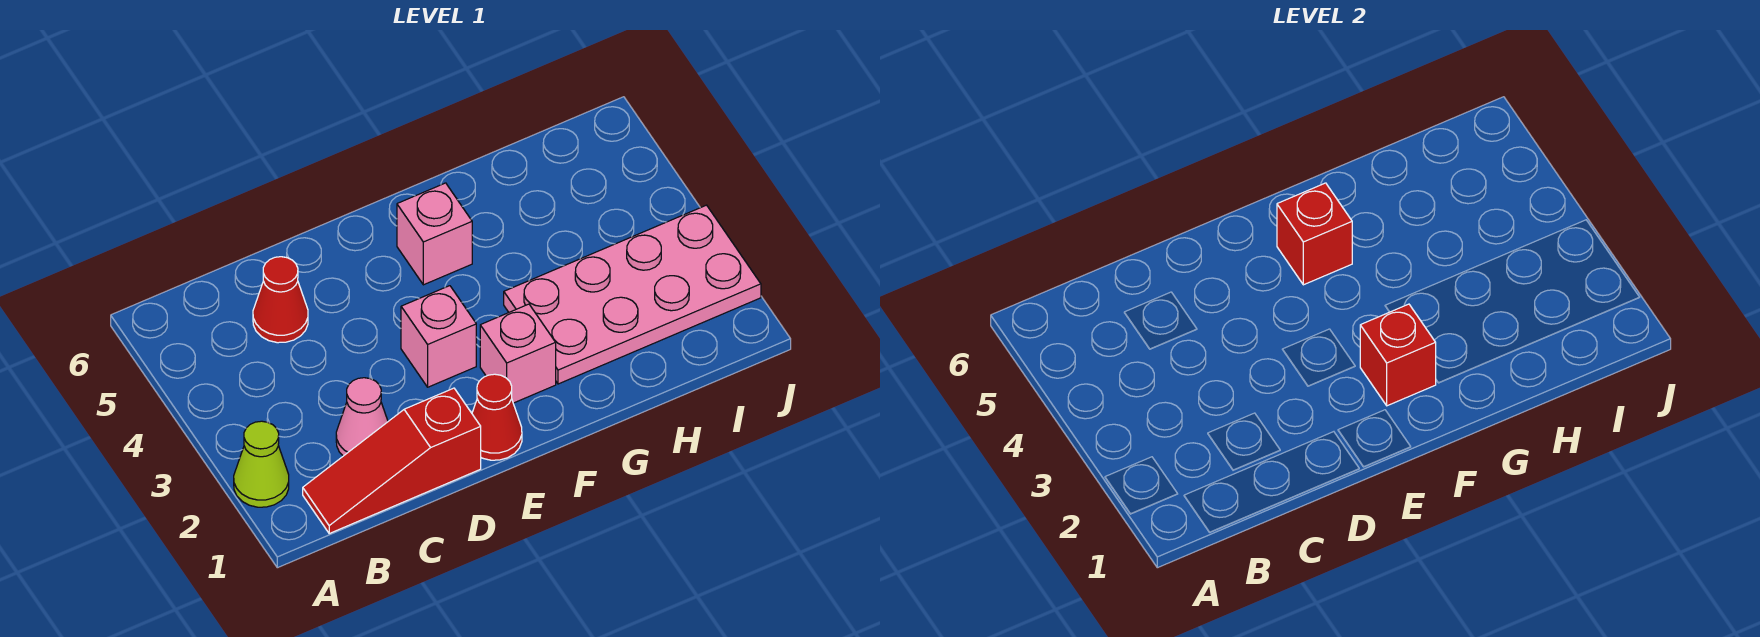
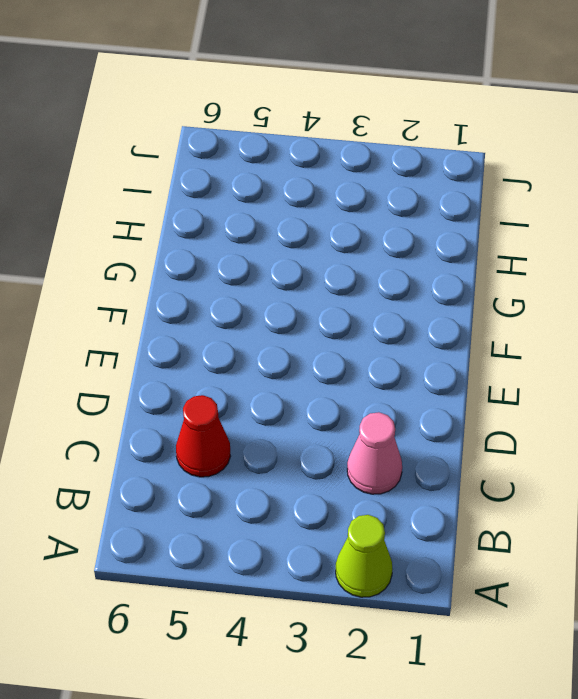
none -> red 1x3 slope [303,388,481,533]
none -> red 1x1 cone [472,374,522,460]

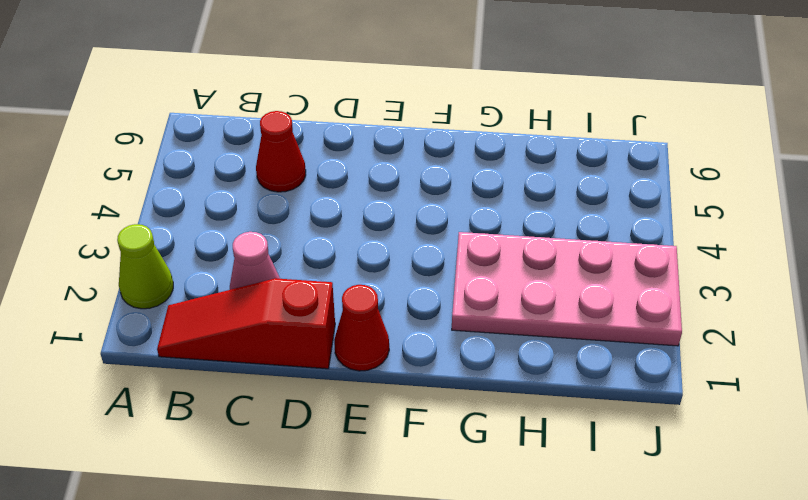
none -> pink 1x1 brick [401,286,476,387]
none -> pink 1x1 brick [480,304,556,403]

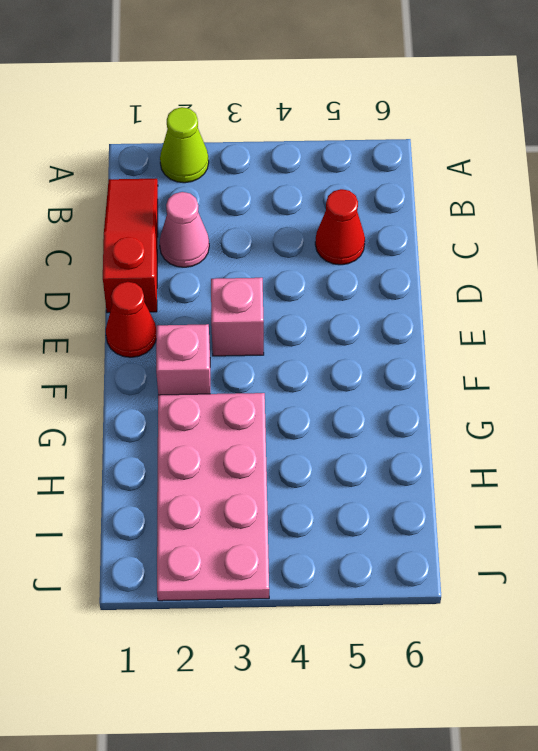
none -> pink 1x1 brick [397,183,472,285]
none -> red 1x1 brick [1360,304,1436,406]

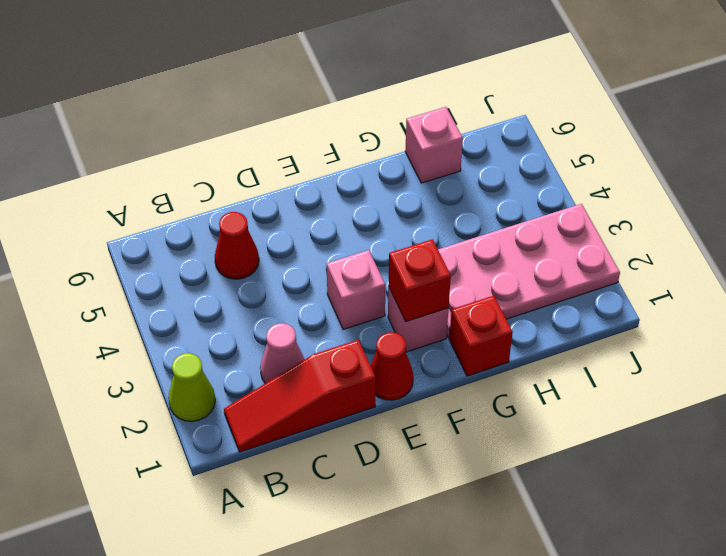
red 1x1 brick [449,296,513,376] -> red 1x1 brick moved to [1277,183,1352,285]
pink 1x1 brick [405,107,463,183] -> pink 1x1 brick moved to [397,183,472,285]

